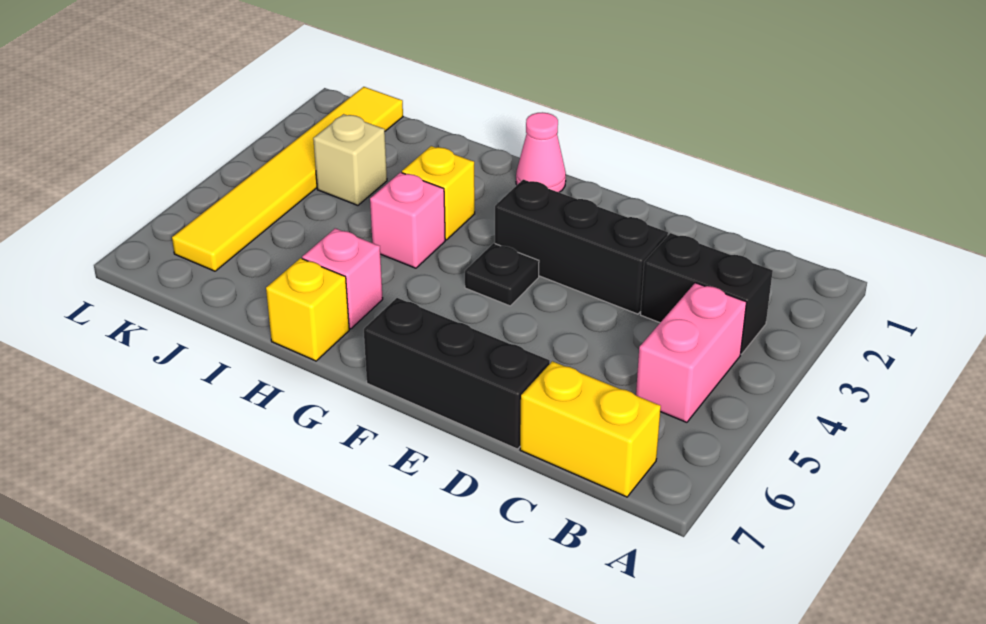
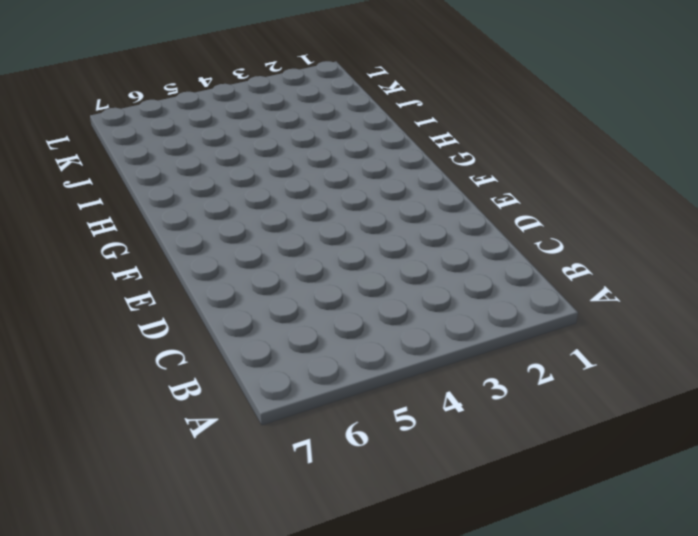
none -> black 1x2 brick [641,233,773,354]
none -> pink 1x2 brick [636,283,747,422]
none -> yellow 1x2 brick [520,361,661,497]

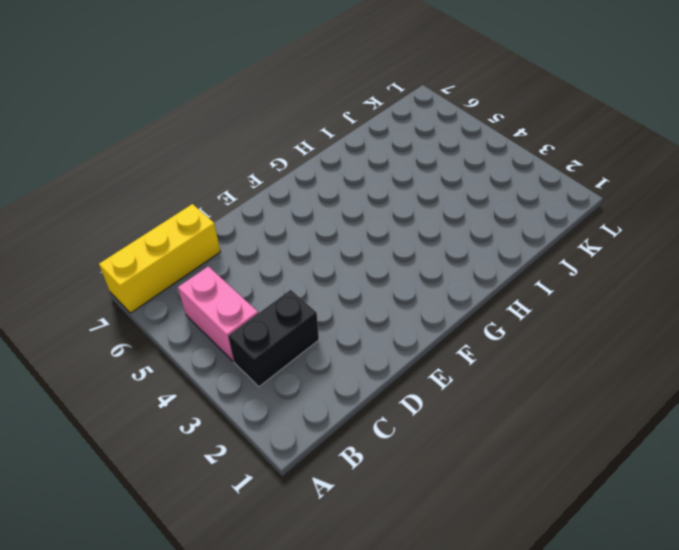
yellow 1x3 brick [99,204,220,313] -> yellow 1x2 brick [520,361,661,497]
none -> black 1x3 brick [495,180,668,314]
none -> black 1x3 brick [364,298,550,449]
none -> black 1x1 plate [465,243,539,306]

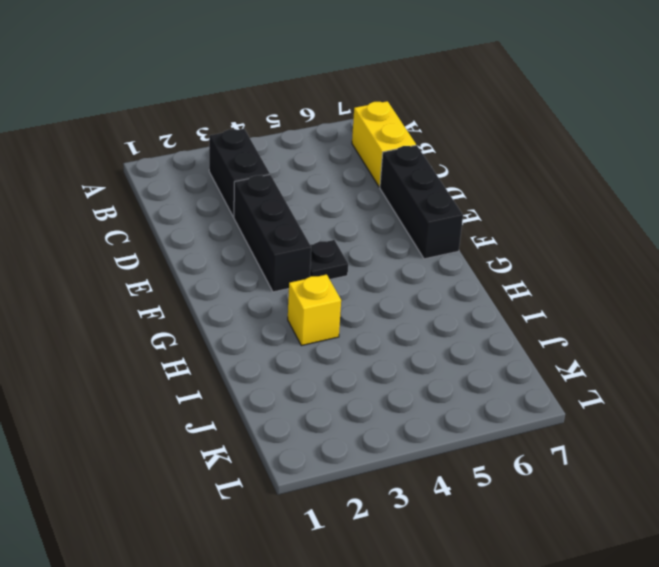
none -> pink 1x2 brick [636,283,747,422]
none -> pink 1x1 cone [516,112,566,192]
none -> pink 1x1 brick [370,172,445,268]

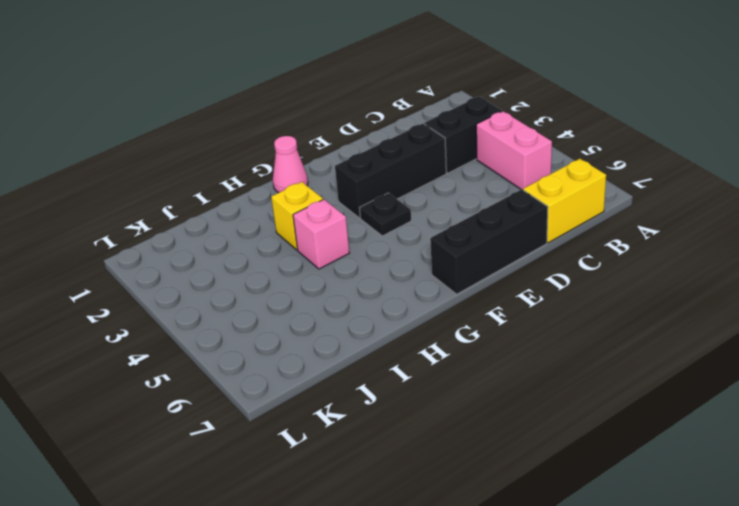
none -> pink 1x1 brick [302,228,383,329]
none -> yellow 1x1 brick [266,258,349,361]
none -> tan 1x1 brick [313,114,387,205]

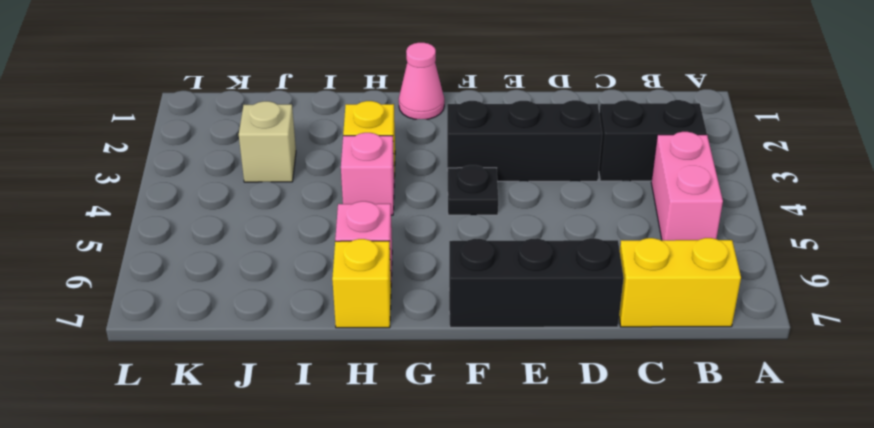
none -> yellow 1x6 tile [172,87,403,271]

